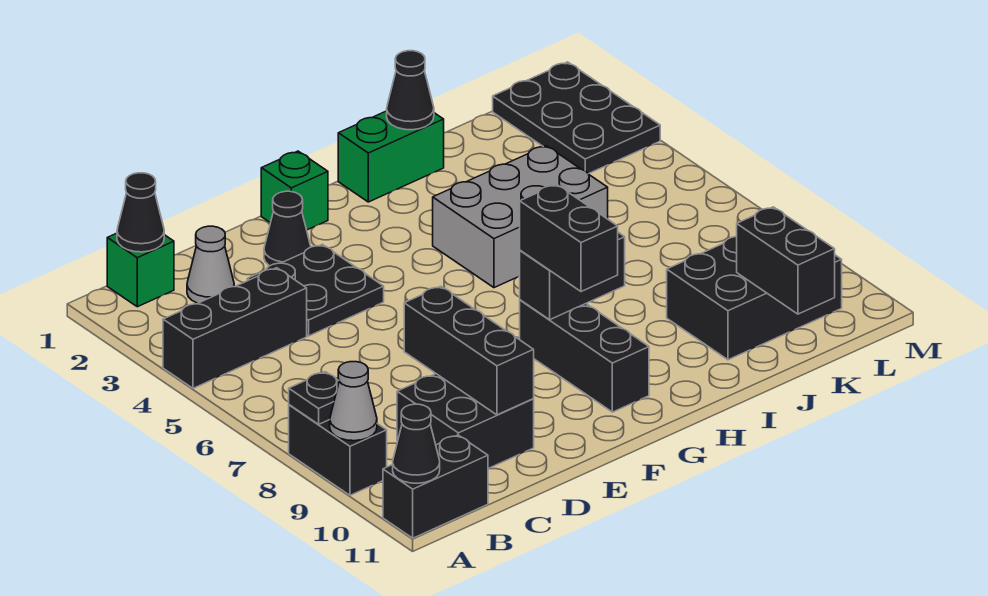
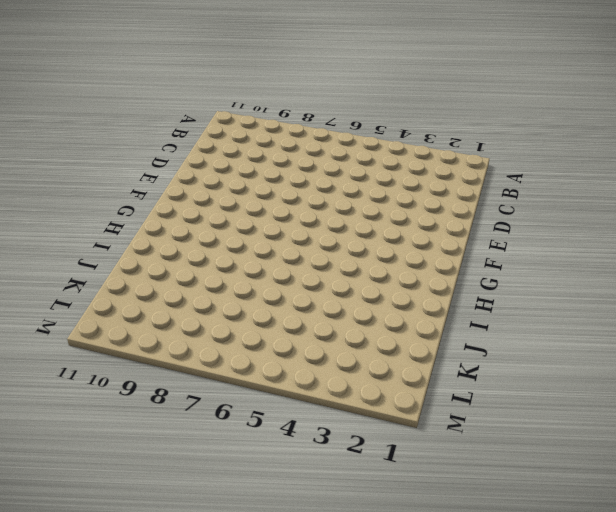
none -> black 1x3 brick [163,268,307,388]
none -> black 1x2 brick [289,405,387,495]
none -> black 1x2 brick [383,435,488,538]

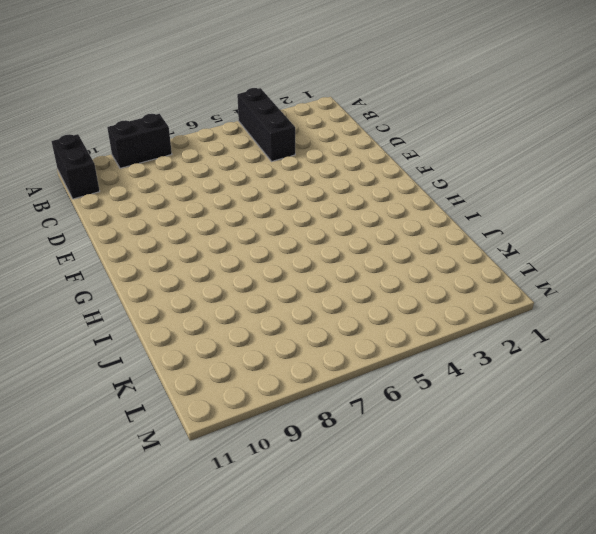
none -> green 1x1 brick [107,233,174,307]
none -> grey 1x1 cone [187,226,234,303]
none -> black 2x2 brick [397,374,534,468]

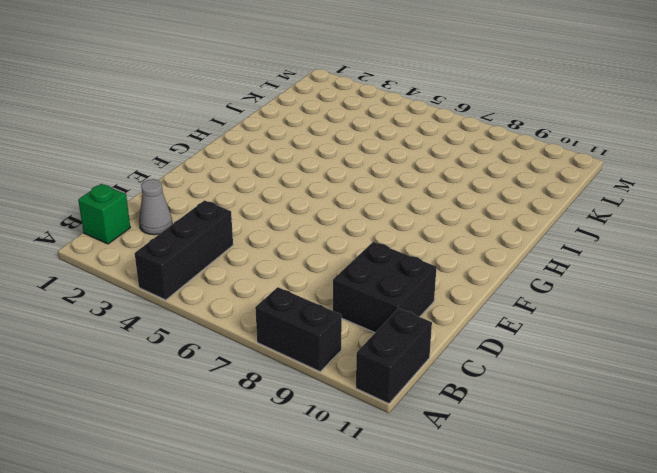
none -> black 2x2 plate [247,244,384,336]
none -> black 1x1 cone [264,191,311,266]
none -> green 1x1 brick [261,151,328,230]

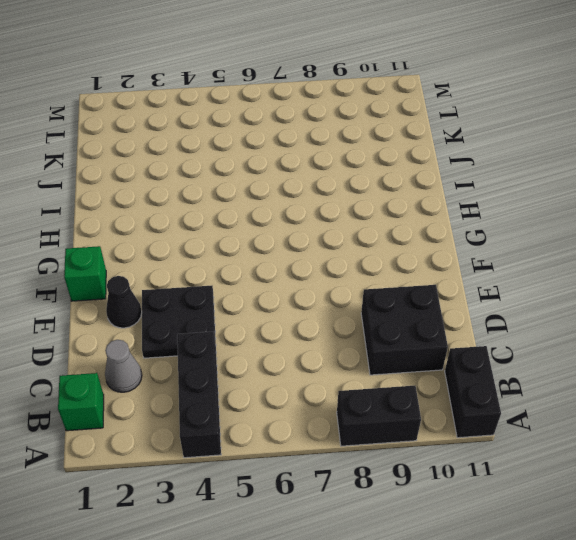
none -> black 1x3 brick [520,300,649,412]
none -> green 1x2 brick [338,111,444,202]
none -> grey 2x3 brick [433,146,608,288]

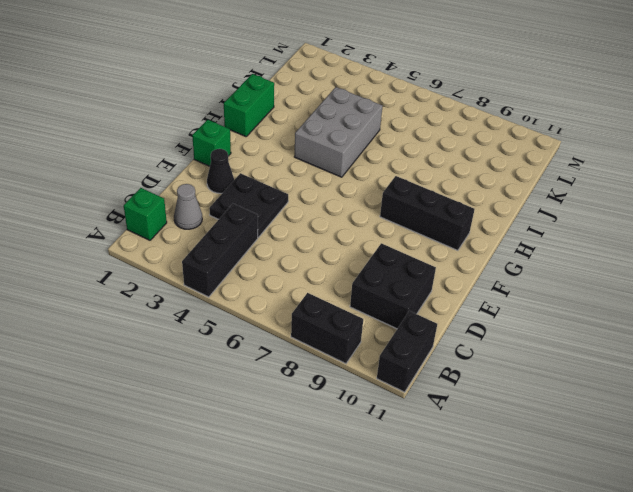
none -> black 2x3 brick [667,237,842,360]
none -> black 2x3 plate [493,62,660,174]
none -> black 1x1 plate [289,372,339,424]

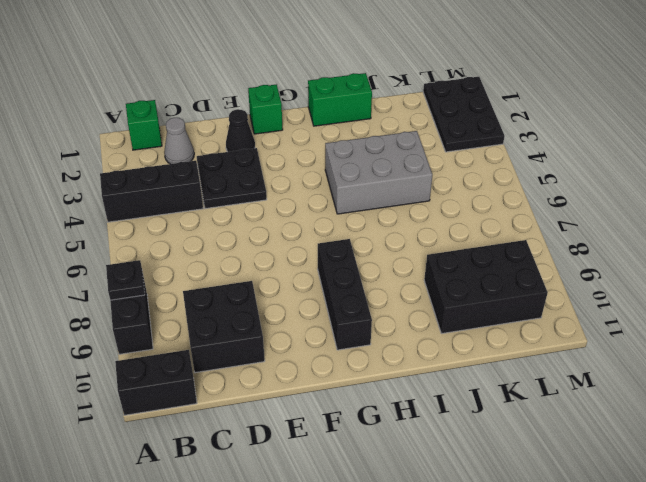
none -> grey 1x1 cone [330,362,377,441]
none -> black 1x1 cone [393,404,440,483]
none -> black 1x1 cone [117,173,164,252]

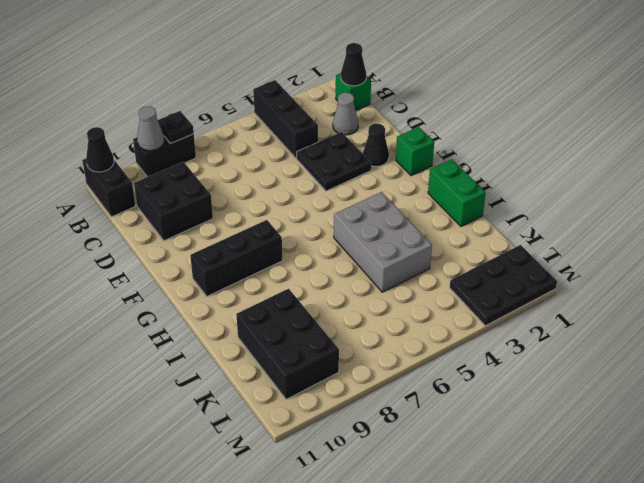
none -> black 1x3 brick [404,286,534,415]
none -> black 1x2 brick [520,232,625,320]
none -> black 1x1 cone [387,51,434,130]

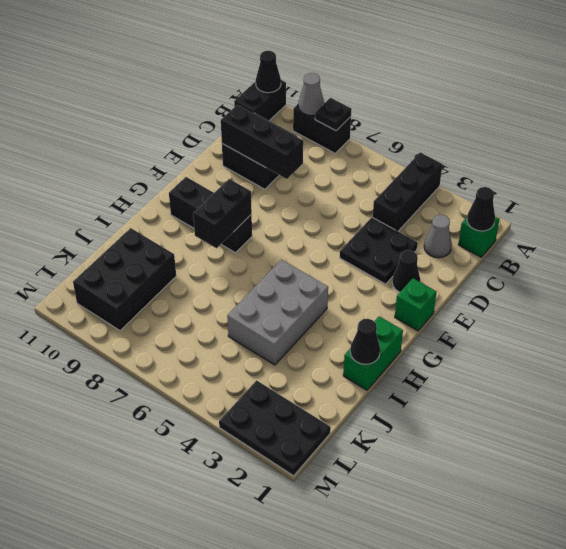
none -> black 1x2 brick [737,207,835,314]
none -> black 1x2 brick [520,184,618,292]

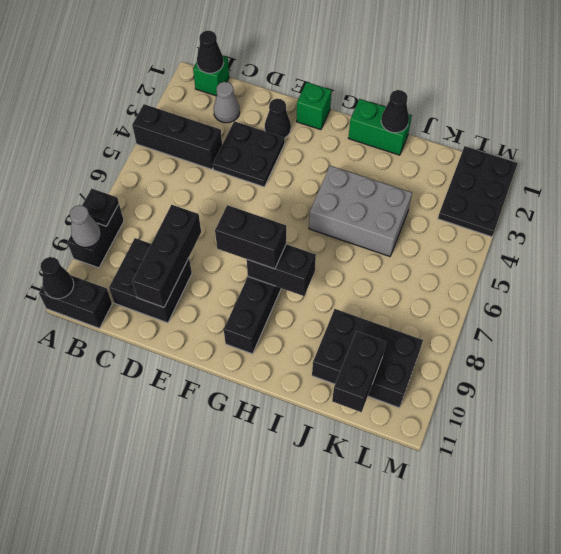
black 1x2 brick [215,205,286,269] -> black 1x2 brick turned to [520,184,618,292]

